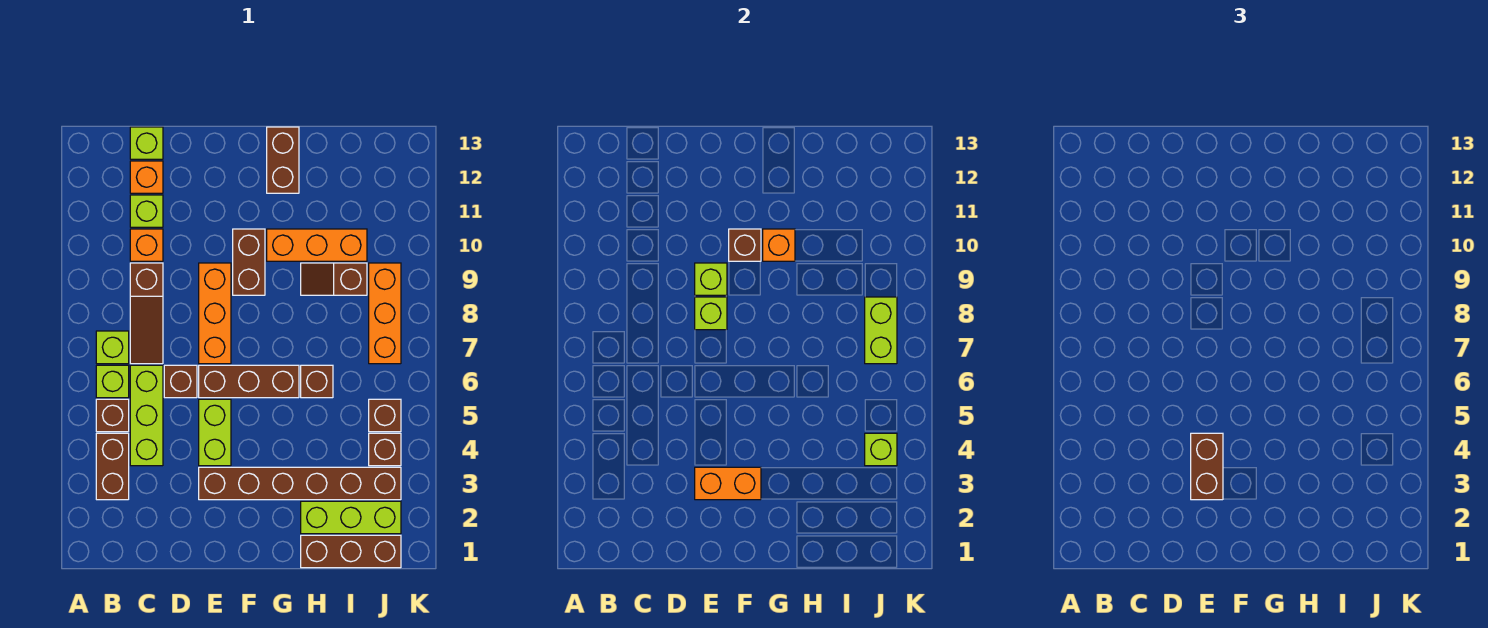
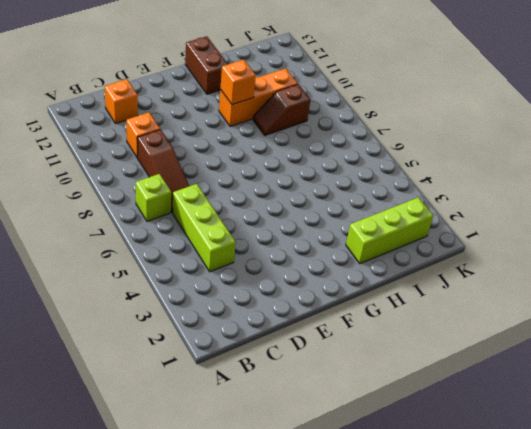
none -> brown 1x2 brick [96,433,129,500]
none -> brown 1x1 brick [96,399,129,432]
none -> lime 1x1 brick [96,365,129,398]
none -> lime 1x1 brick [130,195,163,227]

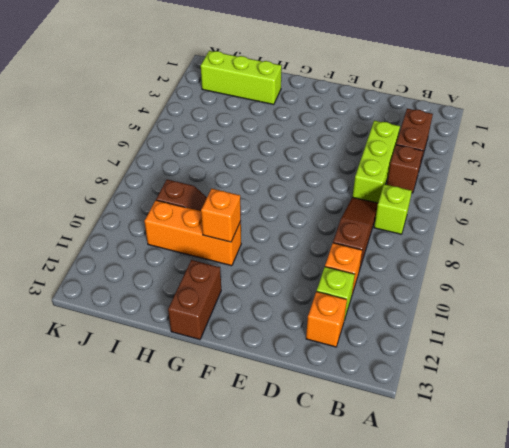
none -> lime 1x1 brick [96,365,129,398]
none -> lime 1x1 brick [130,127,163,159]
none -> brown 1x1 brick [164,365,197,398]
none -> brown 1x6 brick [199,467,401,500]

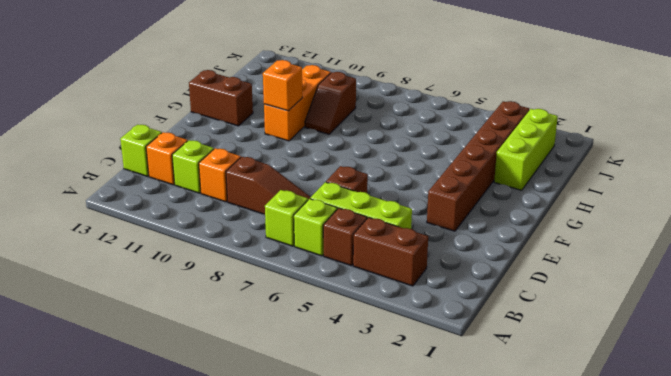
none -> lime 1x2 brick [199,399,231,466]
none -> brown 1x3 brick [199,365,299,398]
none -> orange 1x3 brick [199,263,231,364]
none -> brown 1x2 brick [233,229,265,295]

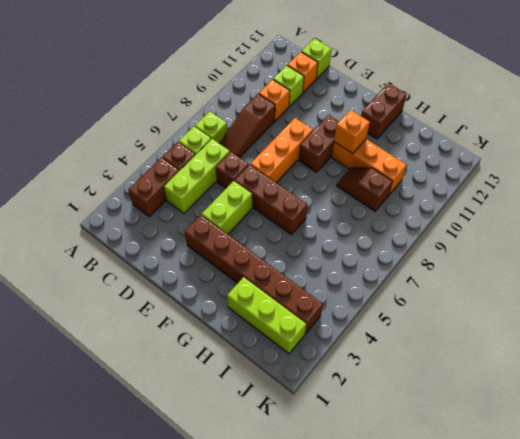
none -> brown 1x3 brick [301,535,401,568]
none -> brown 1x1 brick [301,365,333,398]
none -> brown 1x1 brick [369,433,401,466]
none -> brown 1x1 brick [369,399,401,432]

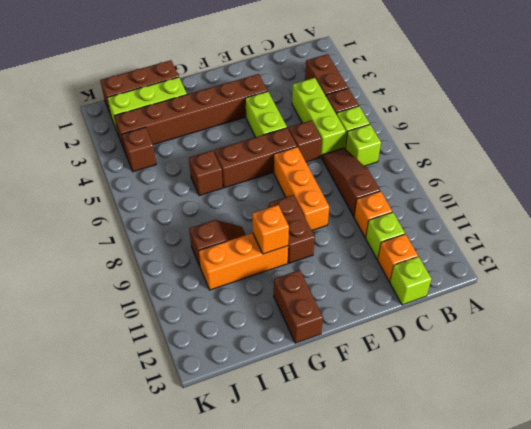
none -> brown 1x1 brick [369,399,401,432]
none -> orange 1x3 brick [369,263,401,364]
none -> orange 1x2 brick [695,467,761,500]
none -> lime 1x1 brick [695,297,727,330]

